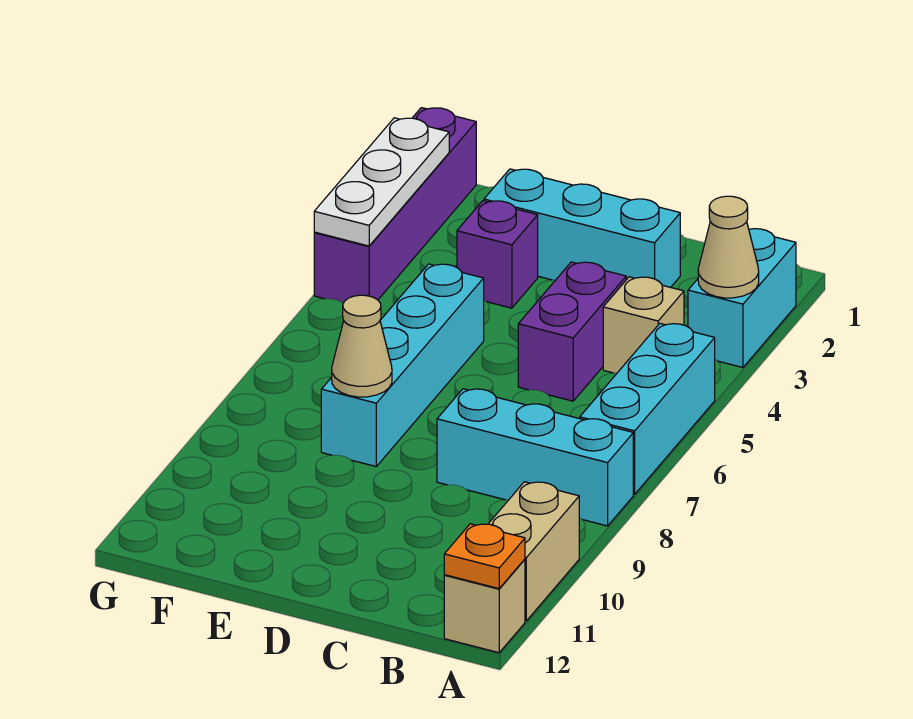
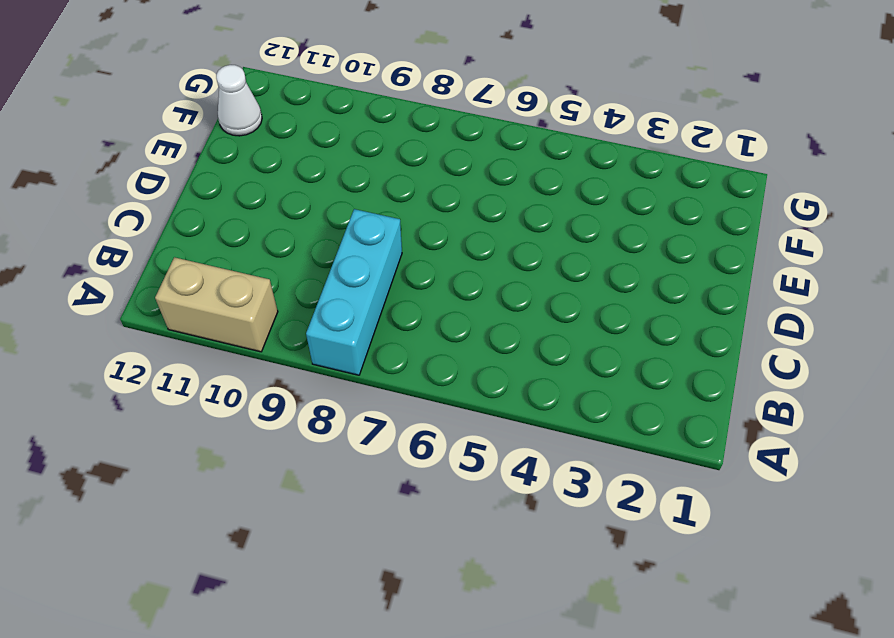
white 1x1 cone [216,65,262,136] -> none
none -> cyan 1x2 brick [688,229,796,368]
none -> cyan 1x3 brick [580,324,715,494]
none -> tan 1x1 brick [444,559,525,653]

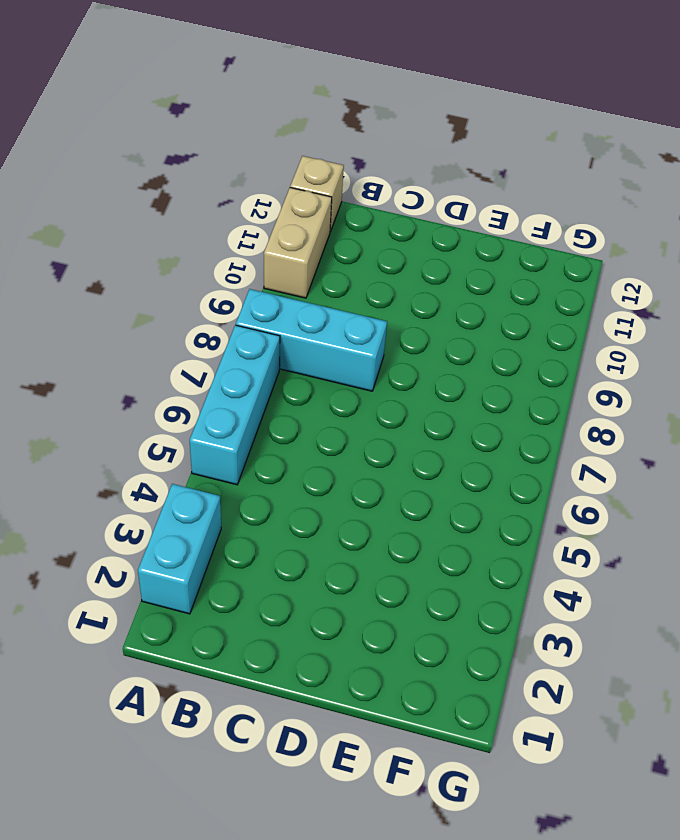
none -> tan 1x1 brick [603,277,684,373]
none -> cyan 1x3 brick [484,169,680,287]
none -> purple 1x2 brick [518,262,626,401]

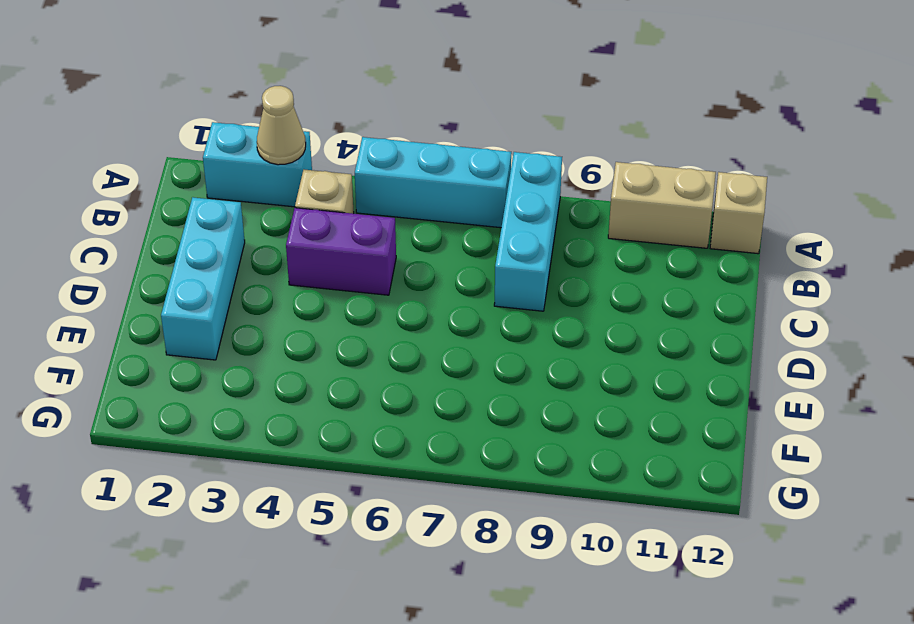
none -> purple 1x1 brick [457,201,538,308]
none -> cyan 1x4 brick [321,264,484,466]
none -> purple 1x4 brick [314,108,476,303]

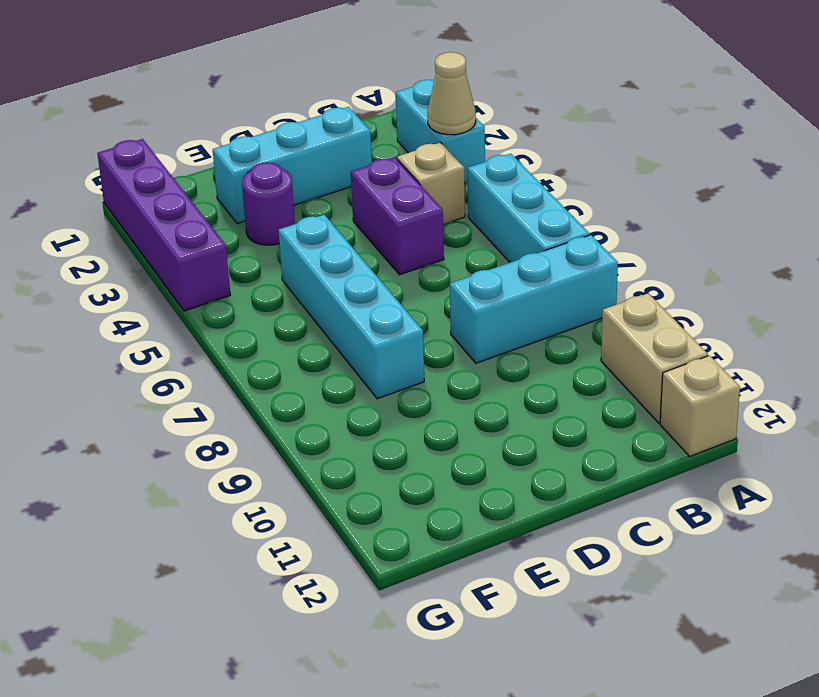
purple 1x1 round brick [242,162,295,245] -> purple 1x1 brick [457,201,538,308]
none -> orange 1x1 plate [444,524,525,589]
none -> tan 1x1 cone [332,295,392,397]
none -> white 1x3 plate [314,118,449,246]

